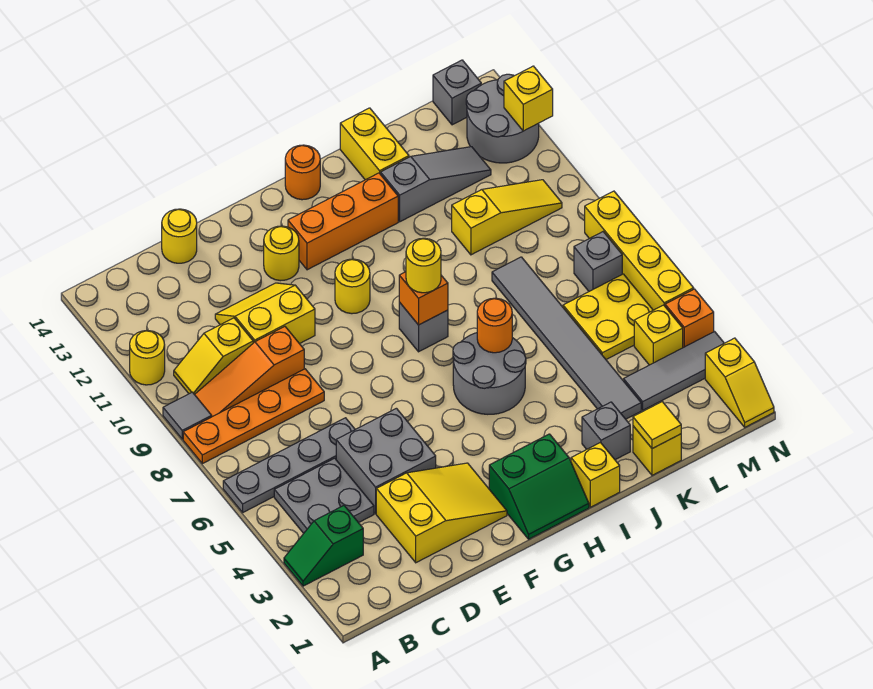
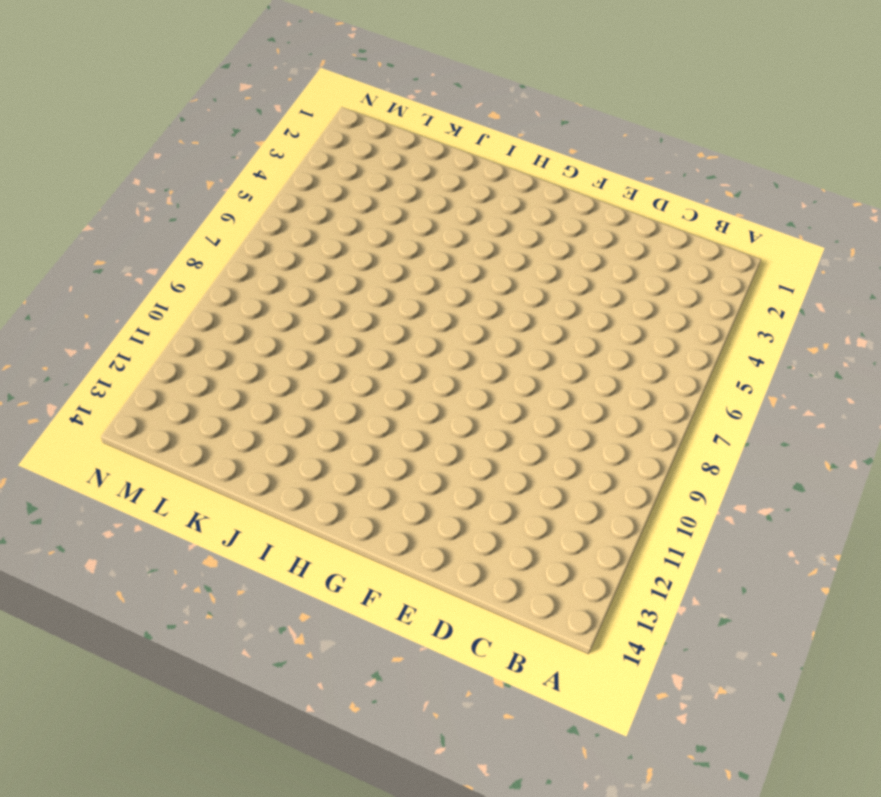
none -> green 1x2 slope [284,506,363,586]
none -> grey 1x4 plate [223,418,355,512]
none -> orange 1x4 plate [183,369,324,464]
none -> grey 1x1 tile [163,392,212,439]

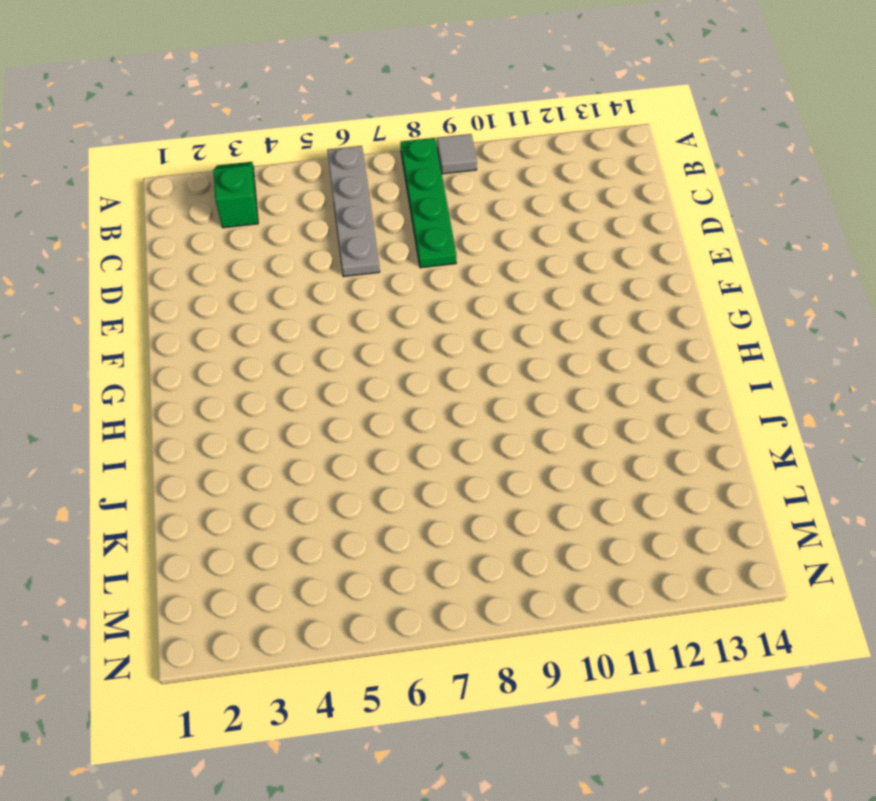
green 1x4 plate [401,138,456,268] -> orange 1x4 plate [183,369,324,464]
none -> yellow 1x1 round brick [130,331,165,385]
none -> grey 2x2 plate [274,458,374,533]
none -> orange 1x3 slope [195,327,304,417]
none -> yellow 1x2 slope [174,318,253,395]

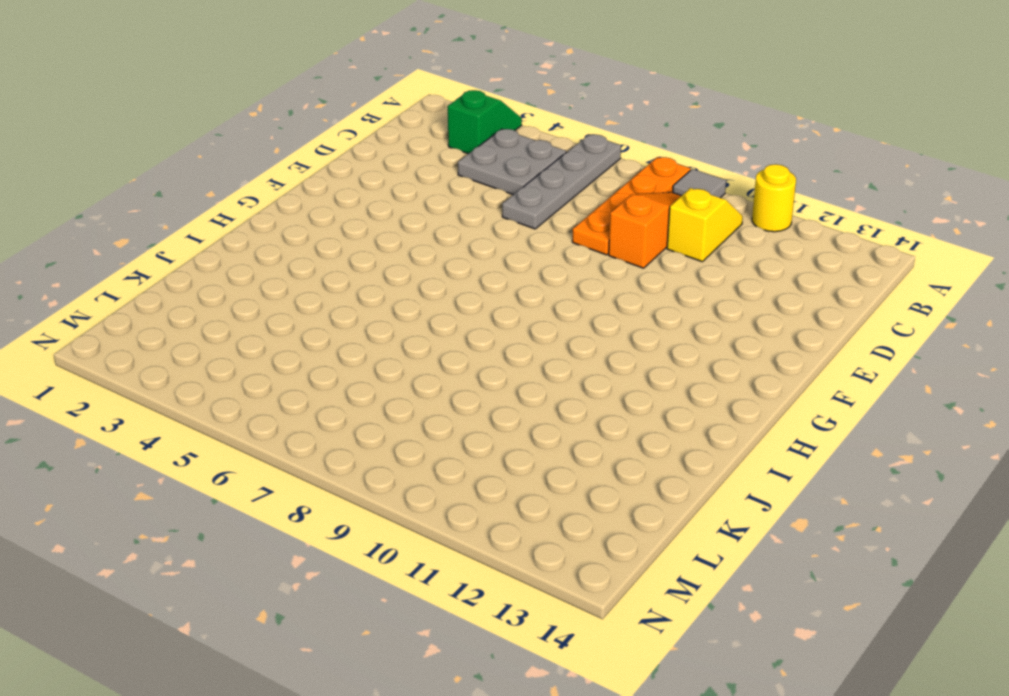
none -> yellow 2x3 slope [376,463,507,563]
none -> grey 2x2 brick [336,408,436,514]
none -> yellow 2x2 slope [215,283,315,344]
none -> yellow 1x1 round brick [162,209,197,263]

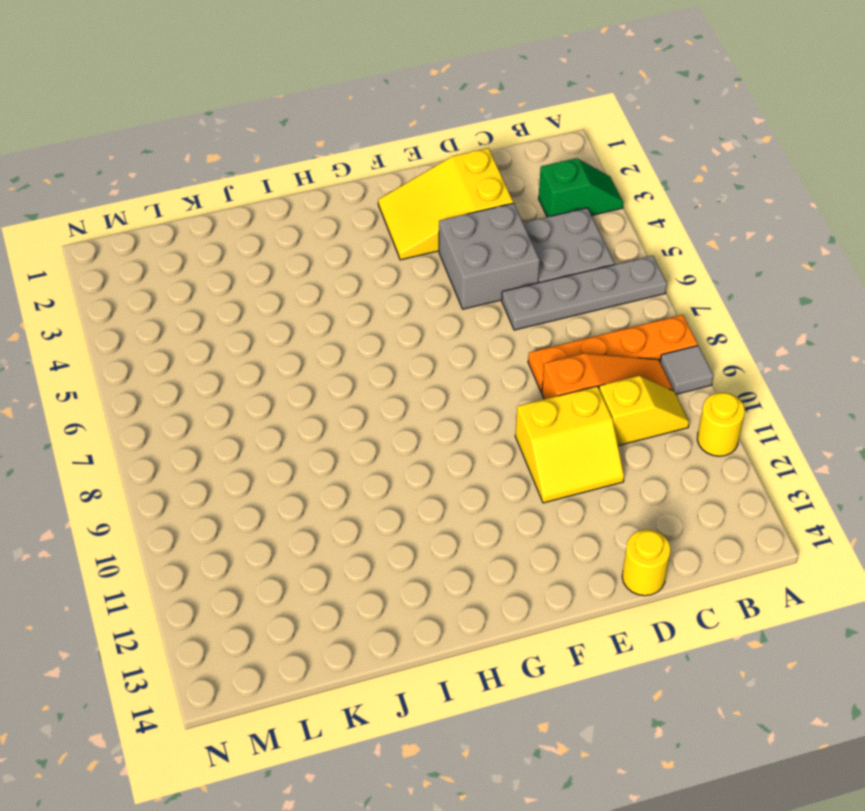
none -> yellow 1x1 round brick [264,226,299,281]
none -> green 2x2 slope [489,434,589,539]
none -> yellow 1x1 round brick [335,259,370,314]
none -> orange 1x3 brick [288,173,398,270]

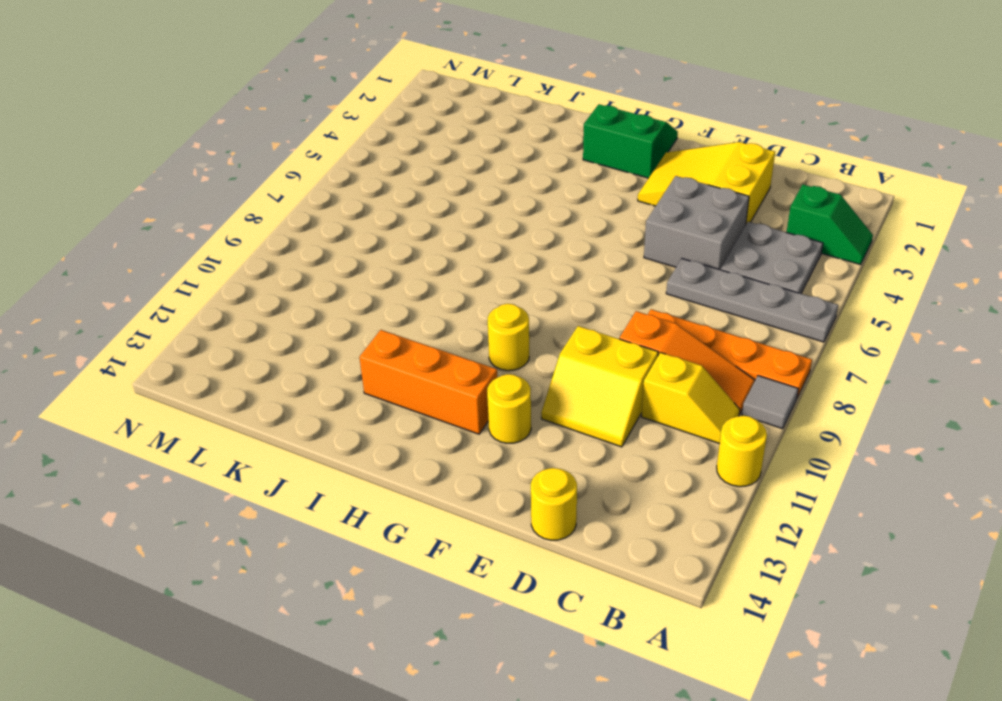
none -> grey 2x2 round brick [453,333,526,414]
none -> grey 1x1 brick [399,302,448,352]
none -> orange 1x1 round brick [285,145,320,200]
none -> yellow 1x1 brick [571,443,620,507]

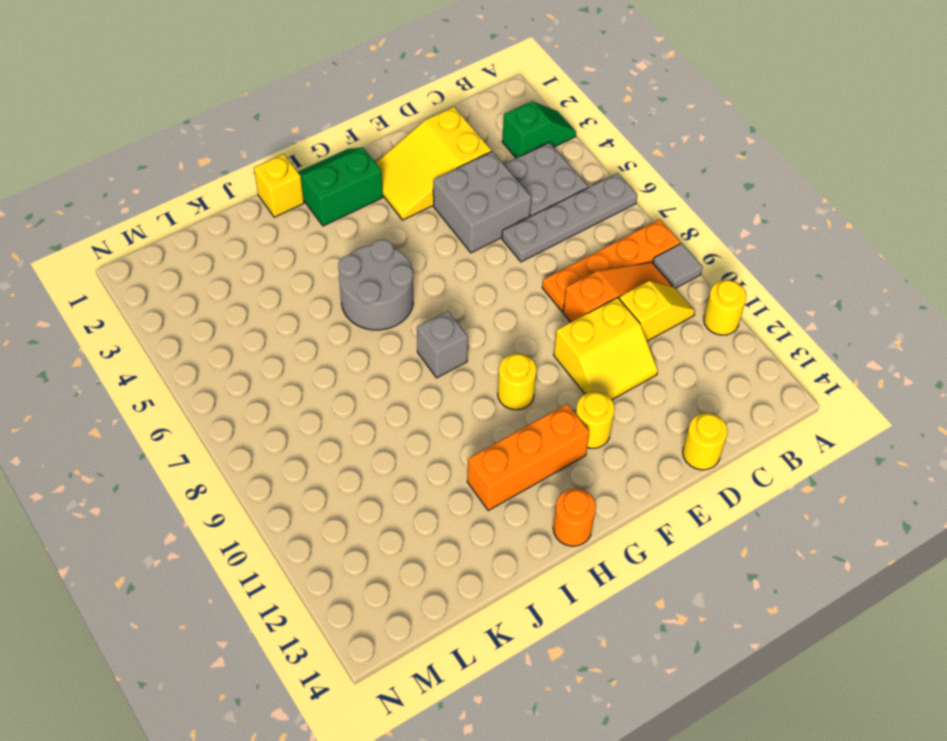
none -> grey 1x1 brick [582,402,630,460]
none -> grey 1x3 slope [381,147,491,222]
none -> yellow 1x2 brick [340,108,409,180]
none -> yellow 1x1 brick [633,426,681,475]

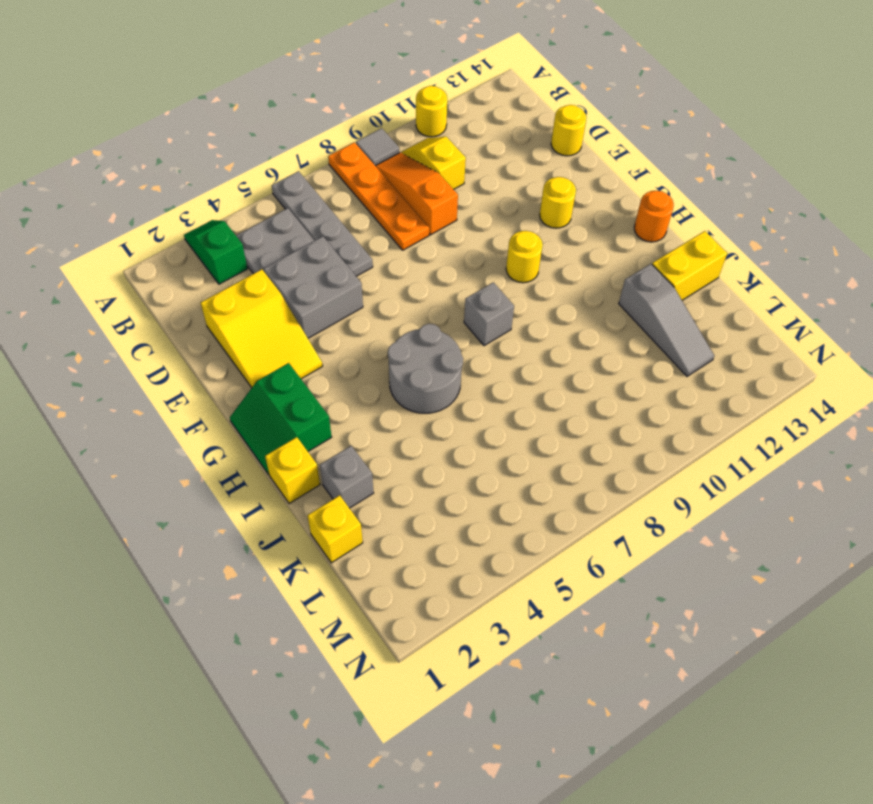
none -> yellow 2x2 slope [215,283,315,344]
none -> orange 1x3 brick [288,173,398,270]
none -> grey 1x6 tile [492,257,641,419]
none -> yellow 1x3 slope [452,180,562,255]

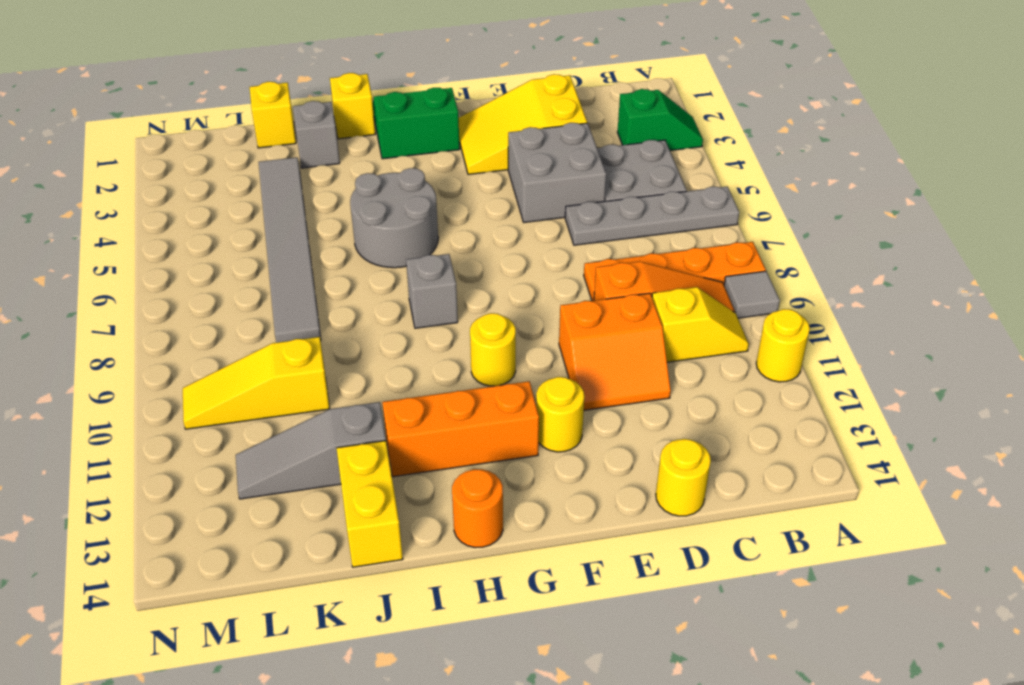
orange 2x2 slope [559,293,671,410] -> yellow 2x2 slope [215,283,315,344]
none -> grey 1x3 tile [624,332,724,410]
none -> yellow 2x2 plate [563,274,653,359]
none -> yellow 1x1 brick [634,305,683,365]
none -> grey 1x1 brick [574,232,622,291]

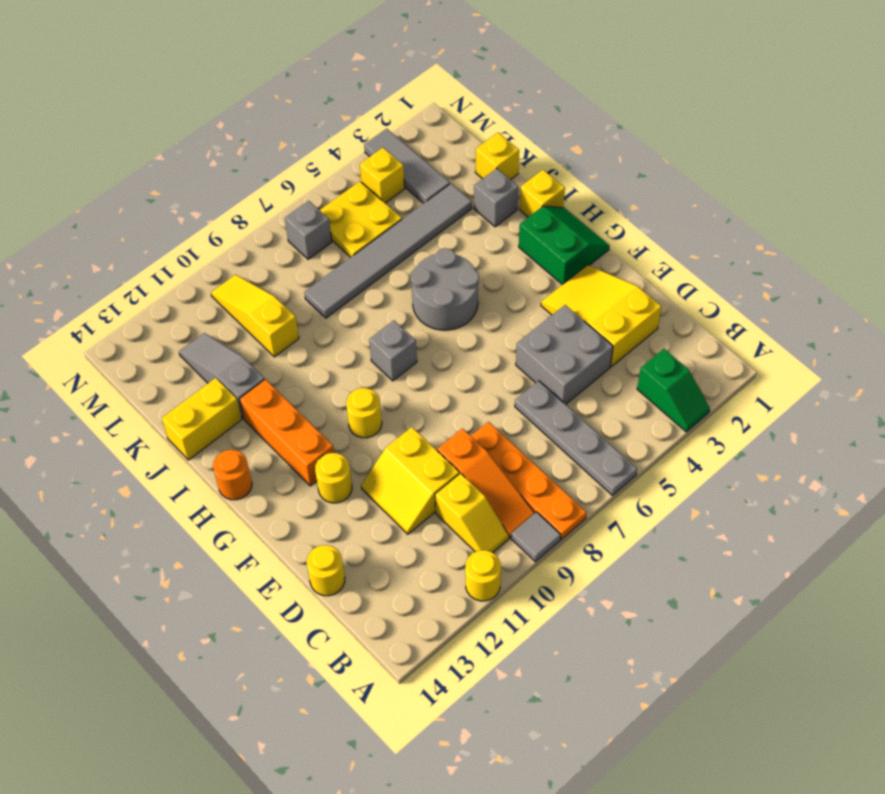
none -> grey 2x2 plate [274,458,374,533]
none -> grey 2x2 round brick [466,74,539,163]
none -> grey 1x1 brick [433,60,481,125]
none -> yellow 1x2 slope [705,338,774,427]

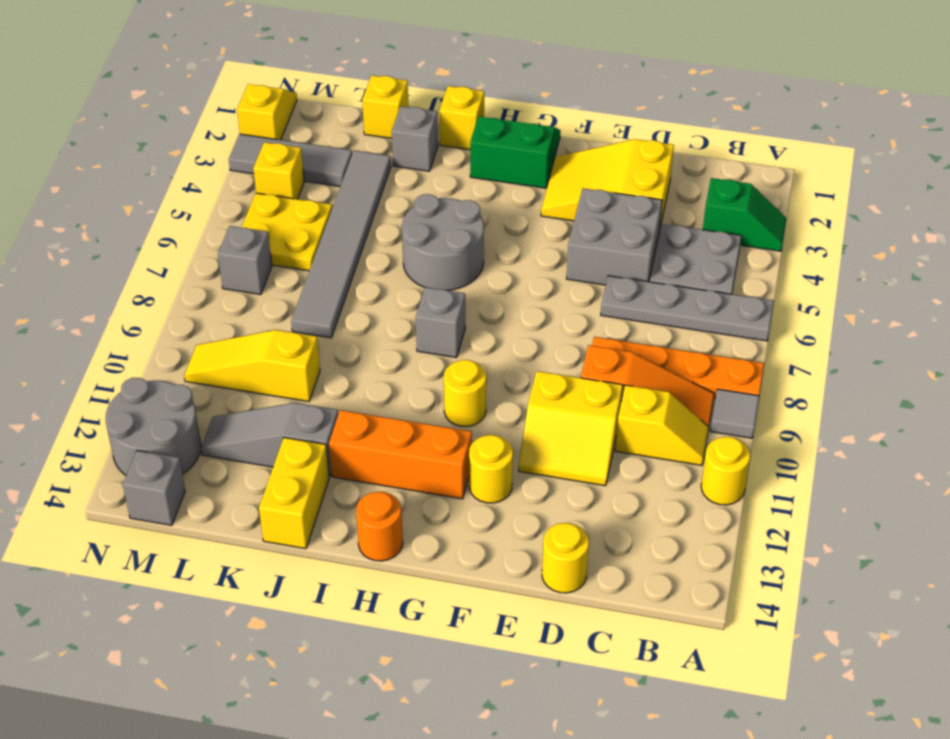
none -> orange 1x1 brick [665,289,714,348]
none -> yellow 1x4 brick [585,191,694,310]
none -> orange 1x1 brick [399,272,448,325]
none -> orange 1x1 round brick [477,298,512,353]

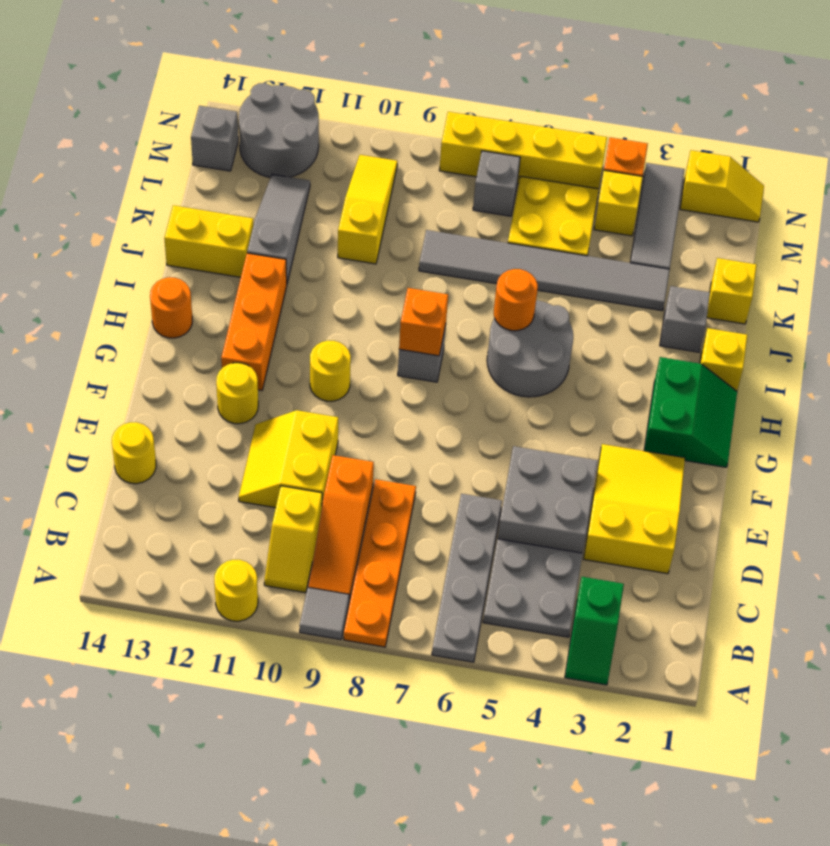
none -> yellow 1x1 tile [633,402,681,449]
none -> yellow 1x1 brick [504,66,553,131]
none -> yellow 1x1 round brick [406,238,441,293]

